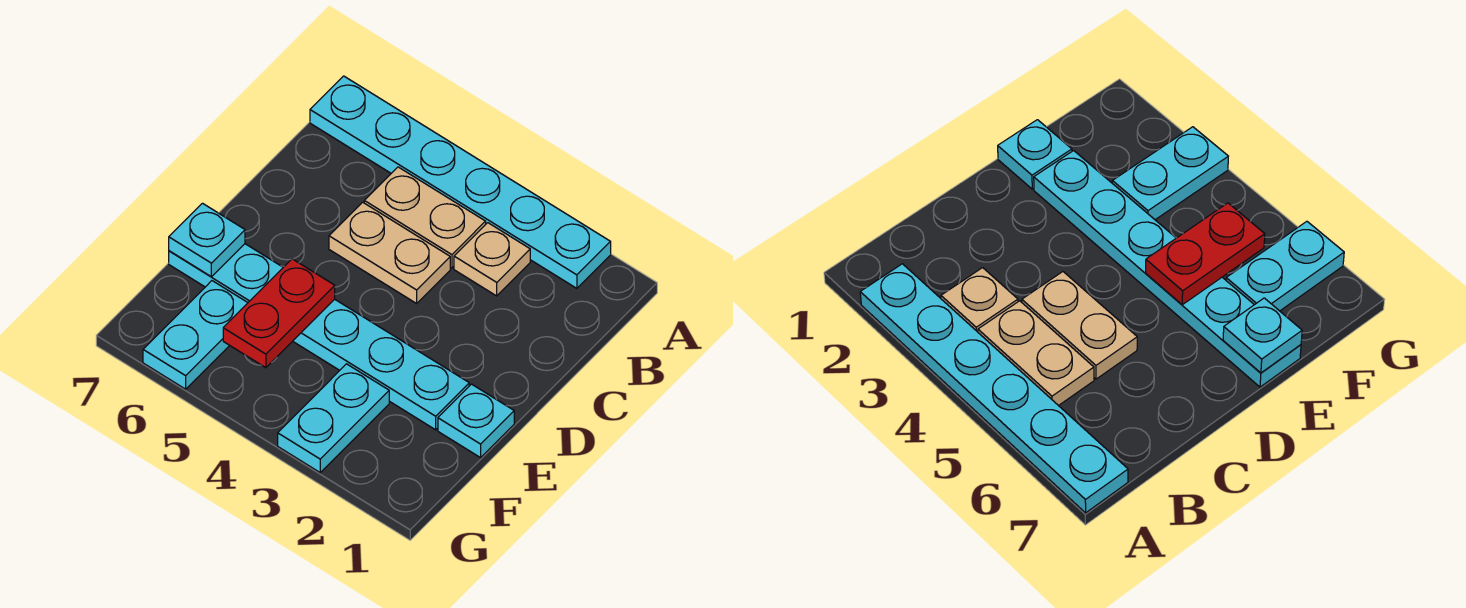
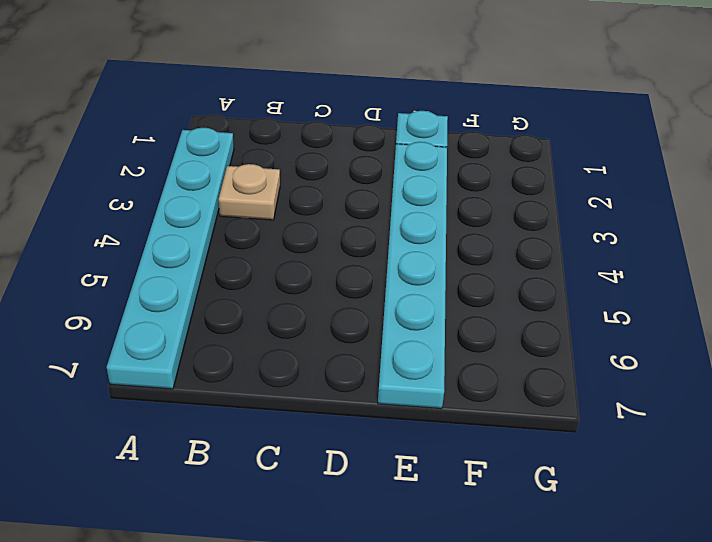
none -> tan 1x2 plate [364,167,486,268]
none -> tan 1x2 plate [329,202,450,303]

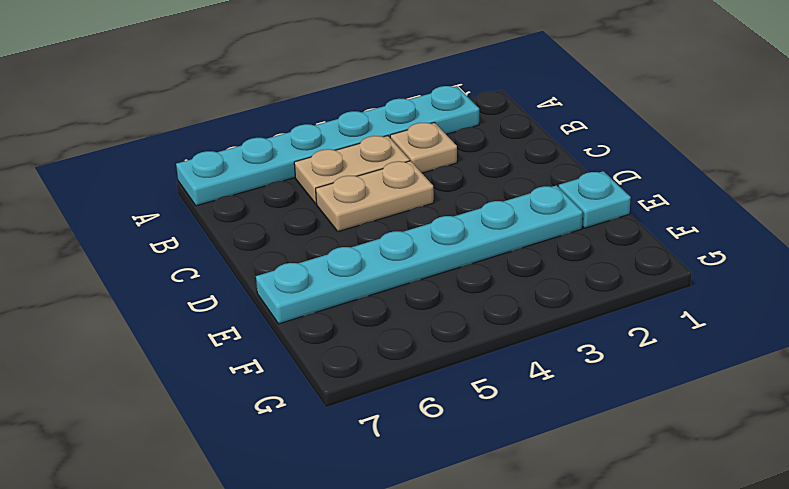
none -> cyan 1x2 plate [278,364,389,472]
none -> cyan 1x2 plate [143,281,248,389]

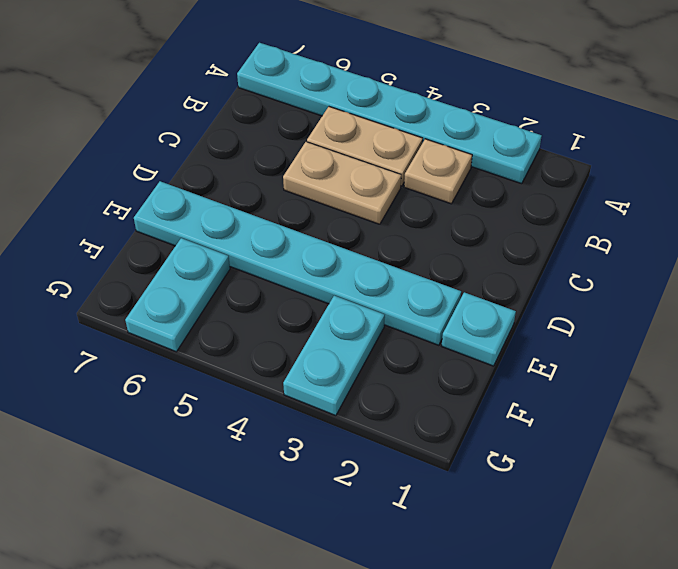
none -> red 1x2 plate [223,259,335,368]
none -> cyan 1x1 plate [169,203,245,277]

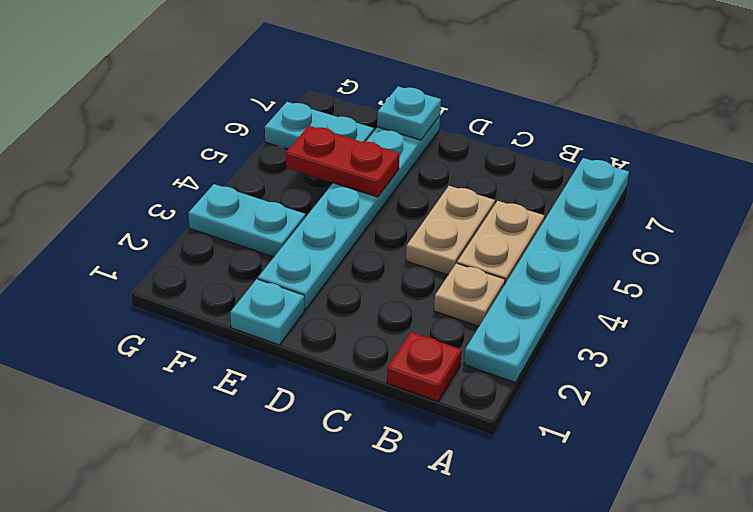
red 1x1 plate [387,332,462,401] -> none

